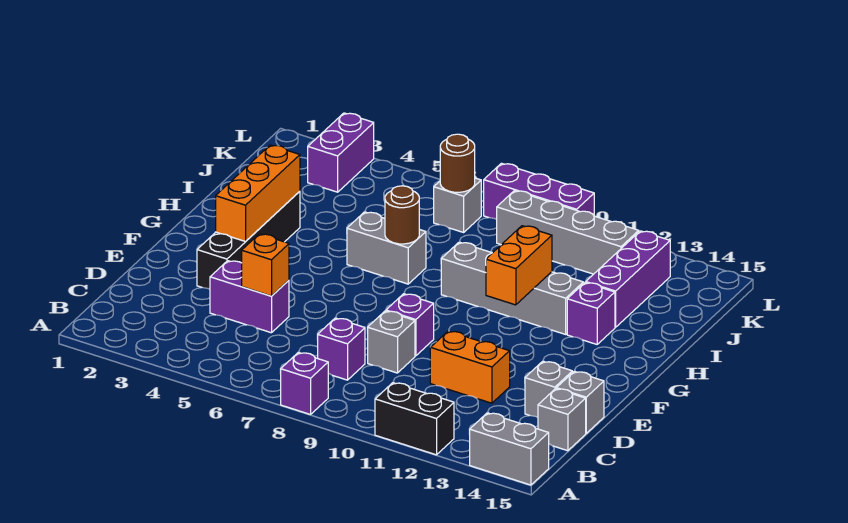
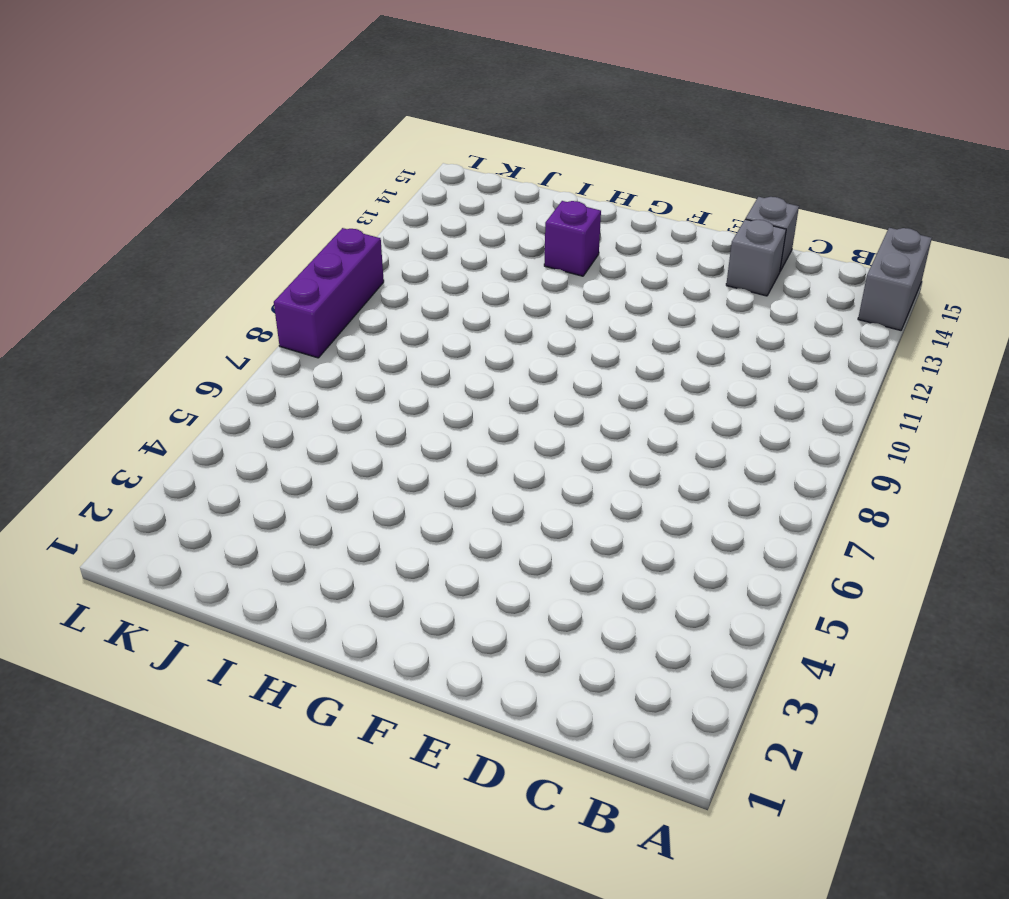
none -> purple 1x1 brick [281,352,328,414]
none -> black 1x2 brick [375,383,454,455]
none -> purple 1x1 brick [318,318,365,380]

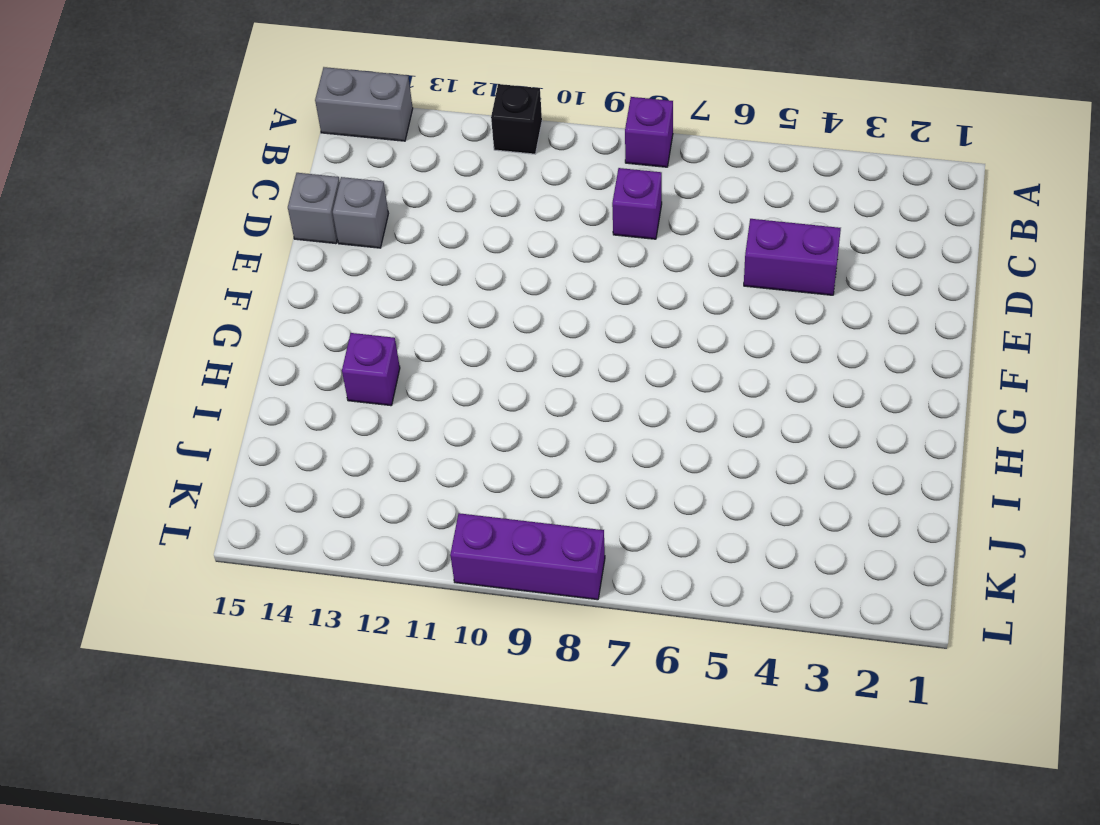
black 1x1 brick [491,84,542,154] -> black 1x2 brick [375,383,454,455]
none -> grey 1x1 brick [538,389,586,451]
none -> grey 1x1 brick [368,311,415,373]
none -> orange 1x2 brick [430,331,510,403]

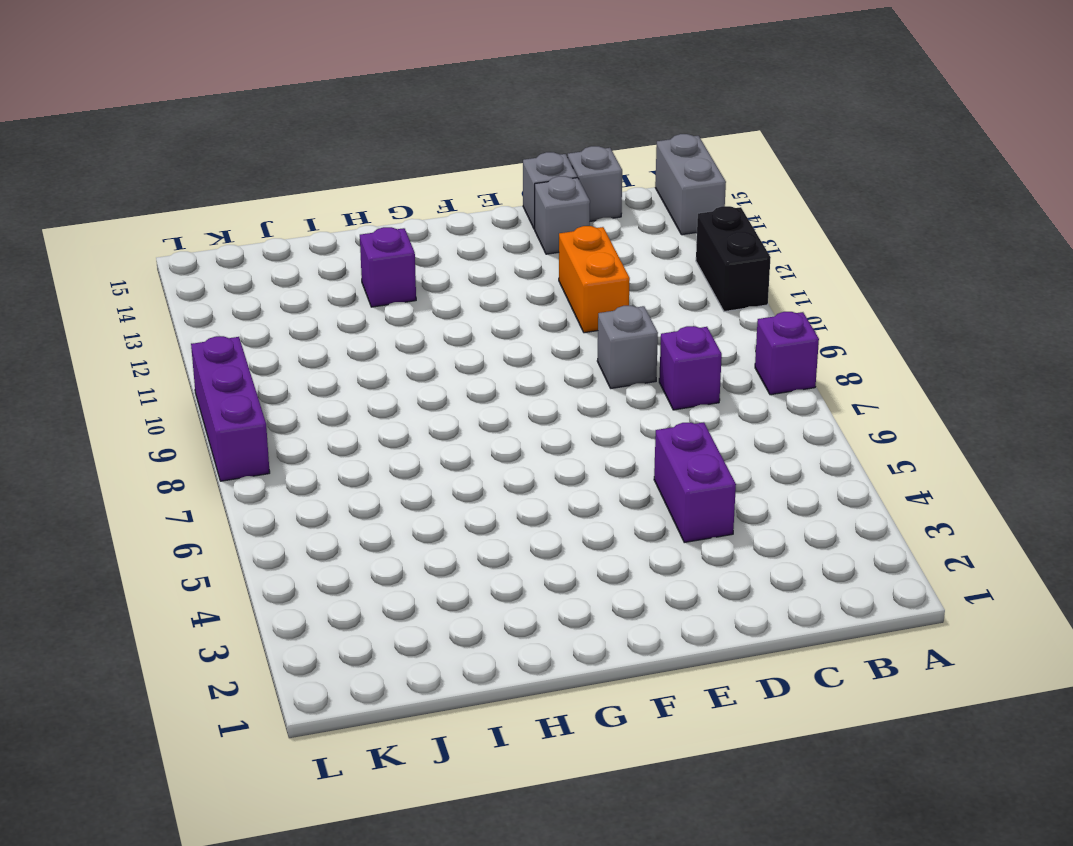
none -> black 1x4 brick [197,191,300,289]
none -> purple 1x1 brick [386,294,434,356]
none -> grey 1x2 brick [347,212,426,284]

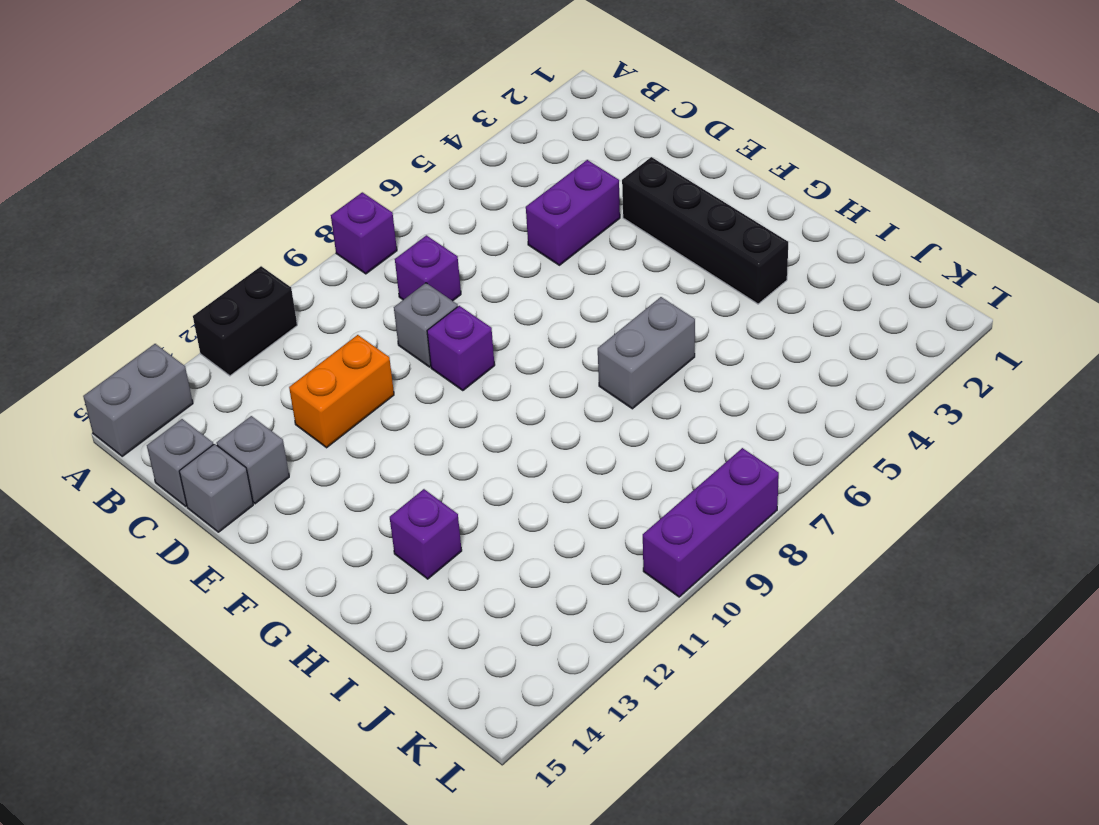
none -> grey 1x4 brick [441,242,583,334]
none -> purple 1x3 brick [586,231,670,327]
none -> purple 1x2 brick [308,113,374,192]

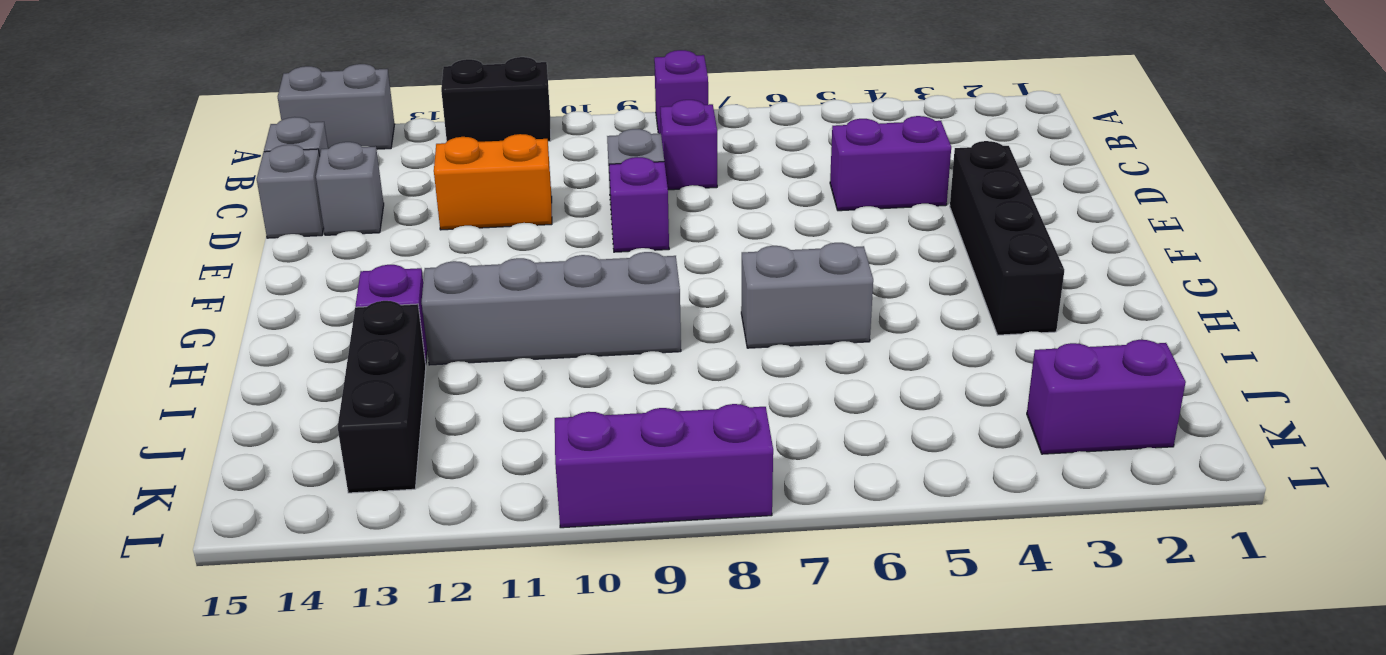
black 1x3 brick [338,301,426,493] -> purple 1x3 brick [586,231,670,327]
purple 1x2 brick [1027,340,1186,454] -> purple 1x2 brick turned to [308,113,374,192]
none -> grey 1x1 brick [434,178,481,232]
none -> grey 1x4 brick [497,191,639,274]
none -> orange 1x1 brick [242,234,289,296]

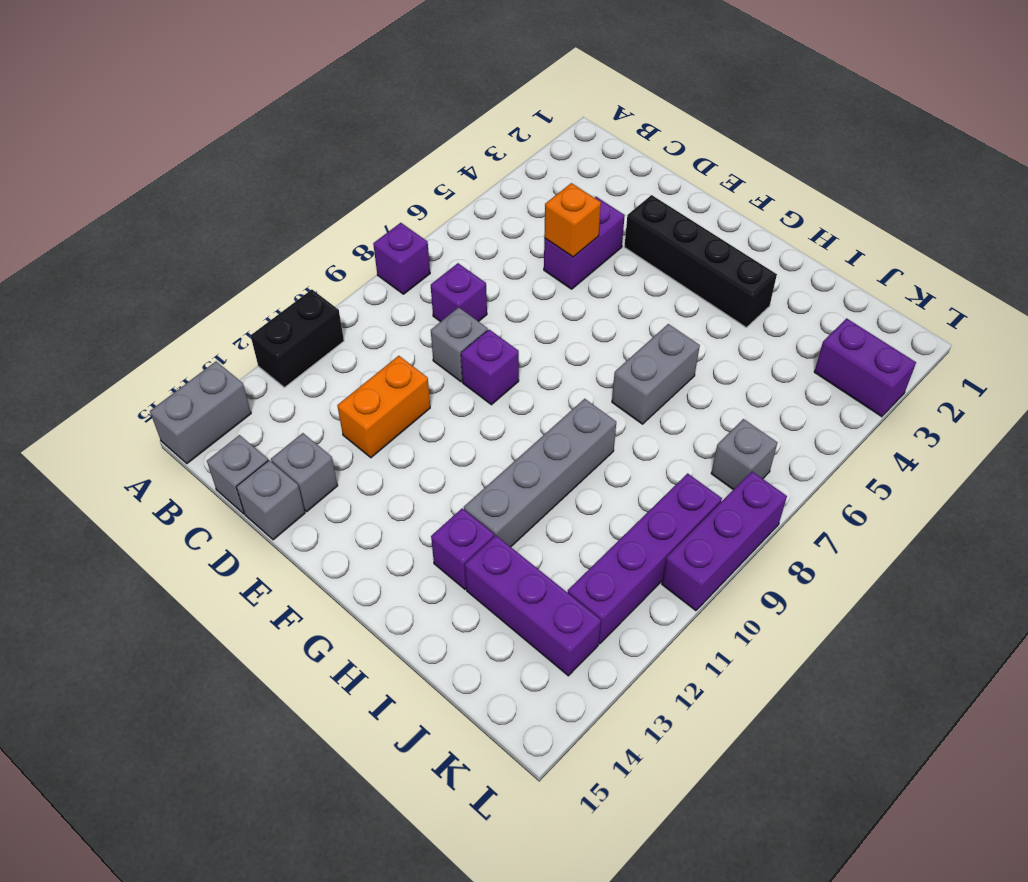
purple 1x4 brick [568,473,722,644] -> grey 1x4 brick [497,191,639,274]
none -> orange 1x3 brick [216,145,300,242]
none -> orange 1x2 brick [486,226,552,305]
none -> brown 1x1 round brick [385,186,419,244]

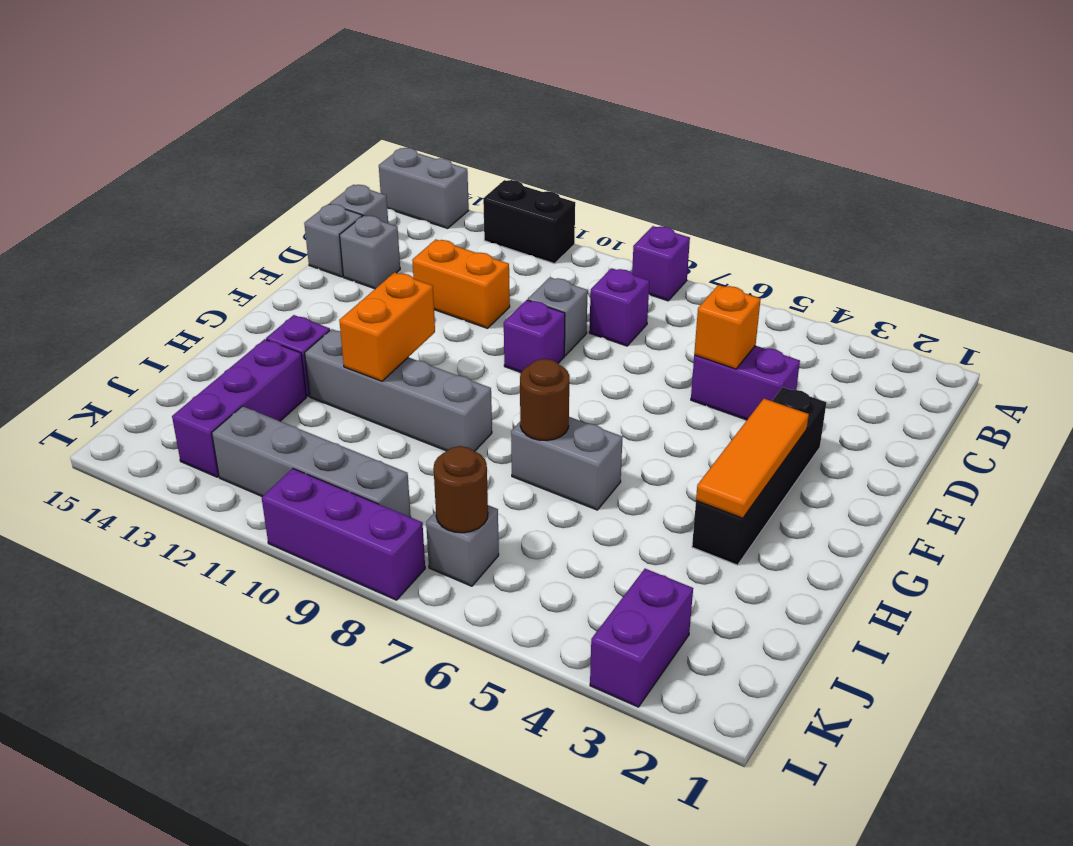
orange 1x3 tile [696,399,809,518] -> orange 1x3 brick [216,145,300,242]

